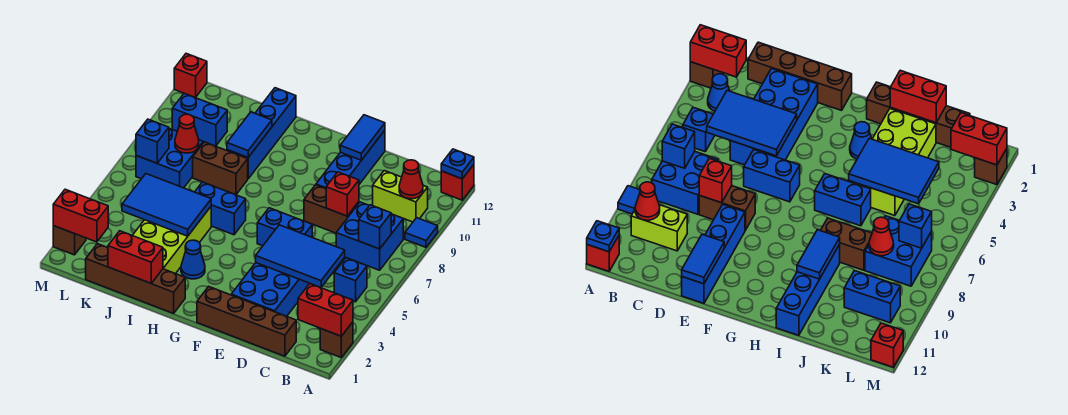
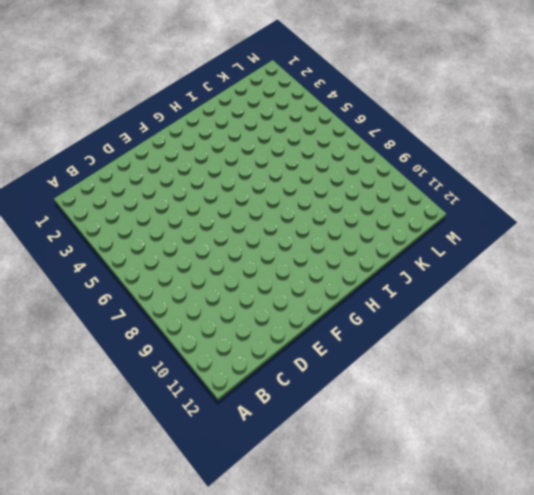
none -> brown 1x1 brick [320,322,353,357]
none -> blue 1x1 tile [405,218,438,247]
none -> red 1x1 brick [441,165,474,200]
none -> blue 1x1 cone [708,74,730,111]

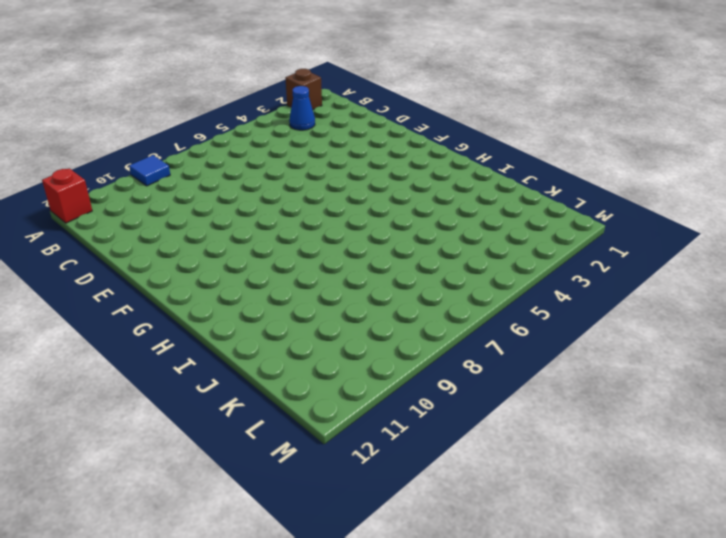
none -> blue 1x1 brick [334,258,367,302]
none -> blue 2x2 brick [336,202,403,270]
none -> lime 1x2 brick [373,171,428,222]
none -> brown 1x4 brick [197,287,296,356]

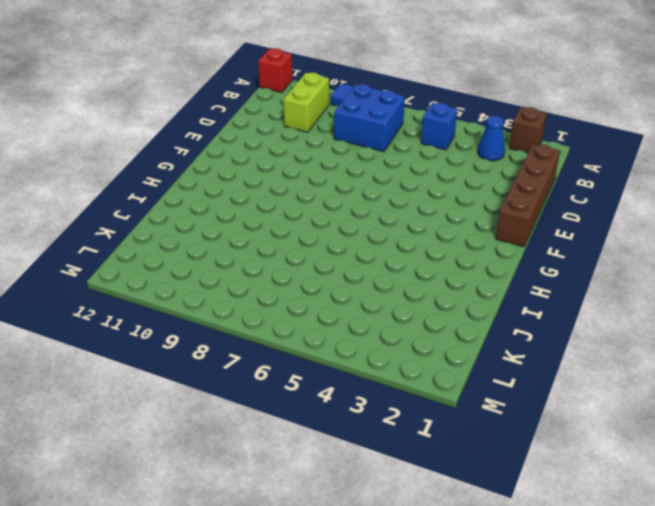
none -> blue 2x4 brick [231,263,310,316]
none -> brown 1x2 brick [304,185,359,233]
none -> blue 1x2 brick [257,208,312,246]
none -> blue 1x4 brick [316,130,385,189]

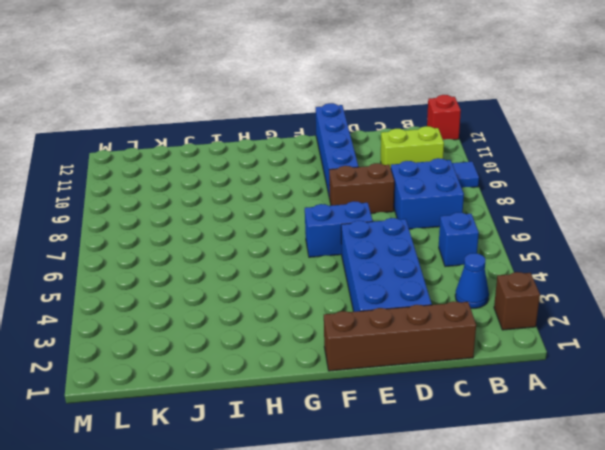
none -> brown 1x4 brick [86,244,185,313]
none -> blue 1x1 cone [181,240,205,279]
none -> blue 1x2 brick [195,182,246,235]
none -> lime 2x4 brick [132,207,211,274]

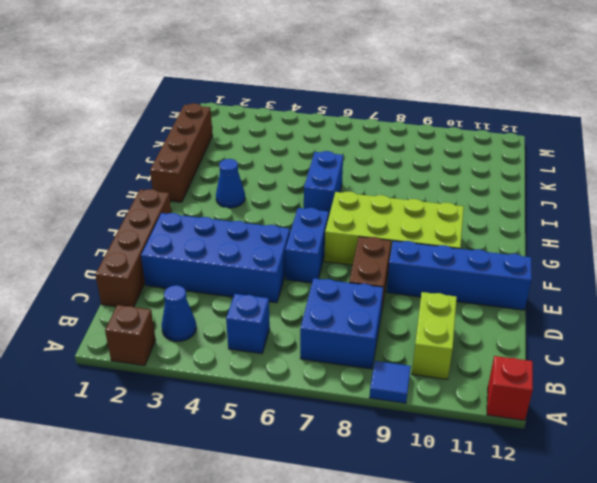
lime 2x4 brick [324,191,464,265] -> lime 2x4 brick moved to [132,207,211,274]
none -> brown 1x2 brick [193,142,248,195]
none -> blue 1x4 brick [227,88,296,179]
none -> blue 2x2 brick [136,129,203,188]
none -> blue 1x2 brick [172,94,227,146]

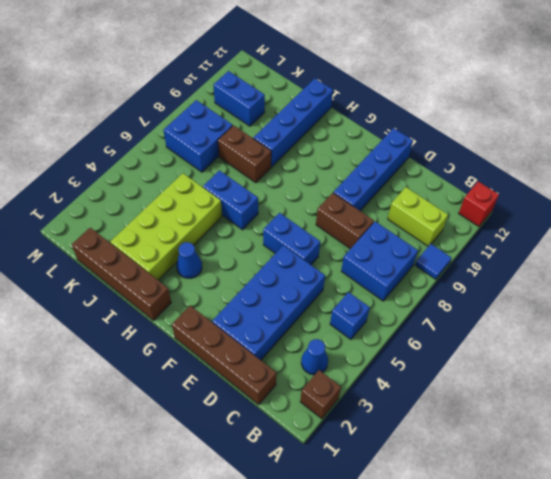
none -> brown 1x1 brick [53,226,86,255]
none -> red 1x1 brick [174,54,207,98]
none -> red 1x2 brick [298,284,353,336]
none -> blue 1x1 plate [441,149,474,179]

